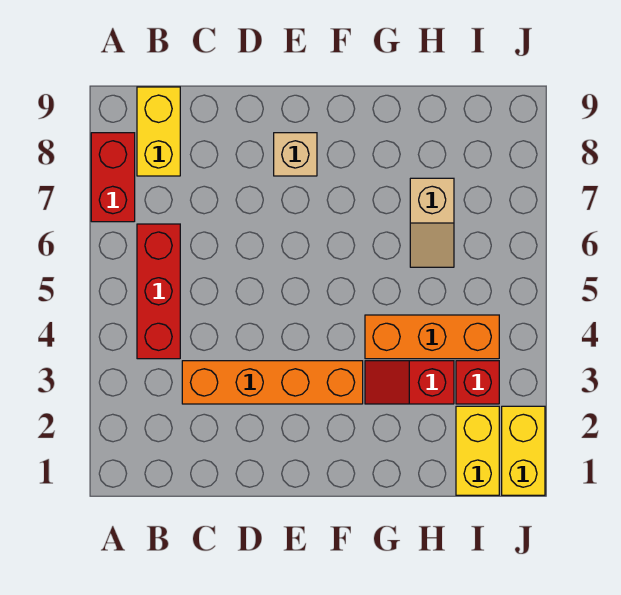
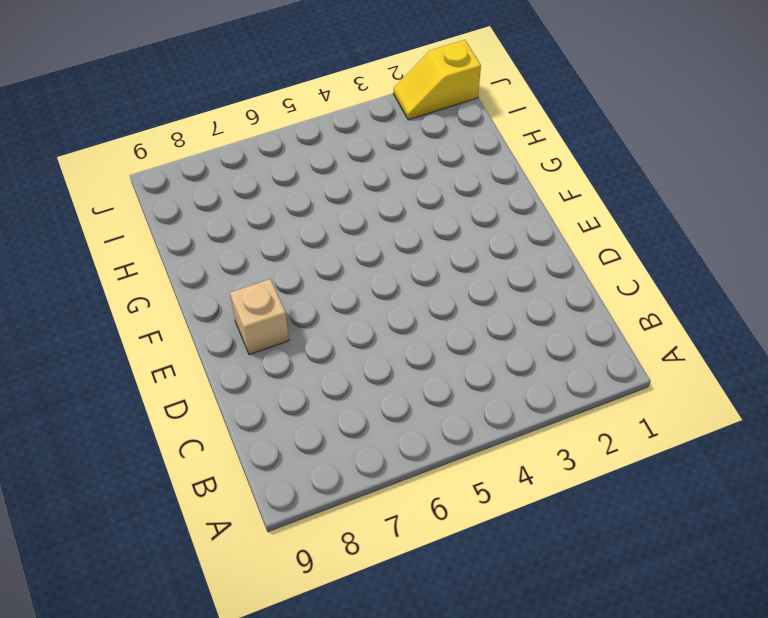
yellow 1x2 slope [393,40,481,120] -> yellow 1x2 brick [502,406,545,495]
none -> red 1x2 brick [91,133,135,222]
none -> red 1x3 brick [137,224,180,359]

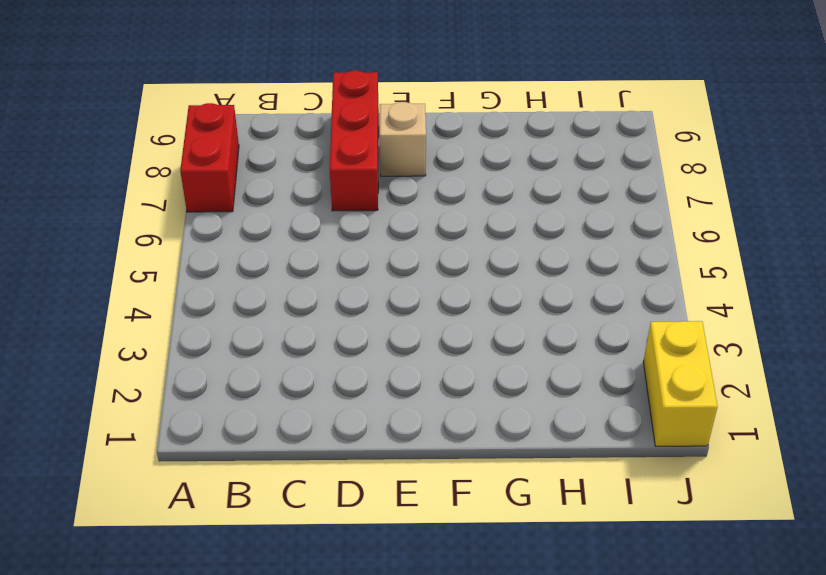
red 1x3 brick [330,71,379,211] -> red 1x3 brick moved to [137,224,180,359]
none -> yellow 1x2 brick [137,87,180,176]
none -> orange 1x4 brick [182,361,363,404]

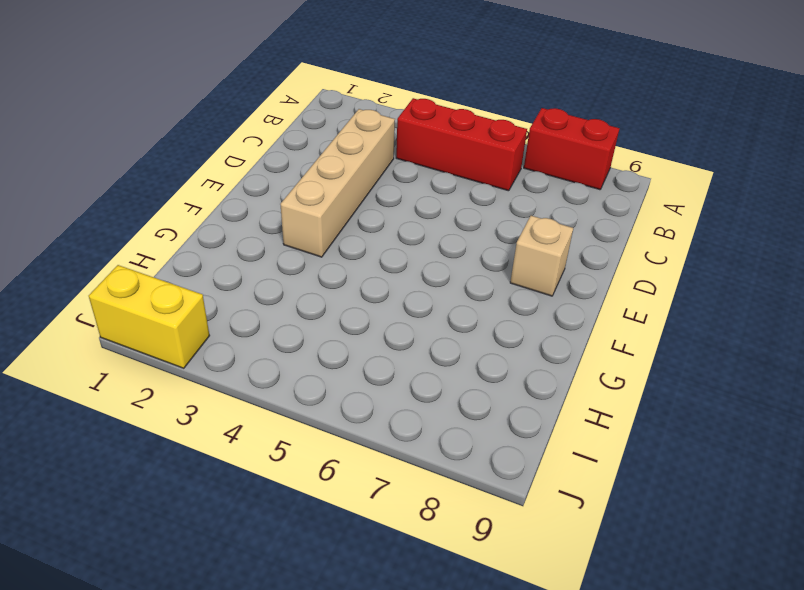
tan 1x4 brick [280,109,395,257] -> orange 1x4 brick [182,361,363,404]
none -> yellow 1x2 brick [137,87,180,176]
none -> red 1x2 slope [365,361,454,404]

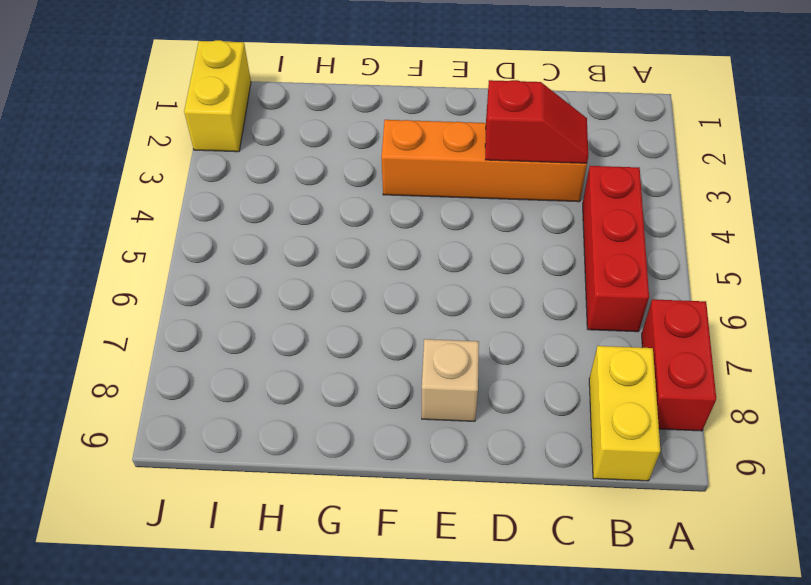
red 1x2 slope [485,80,588,163] -> red 1x2 slope moved to [365,361,454,404]
none -> orange 1x3 brick [365,315,499,359]
none -> tan 1x2 slope [410,178,454,267]

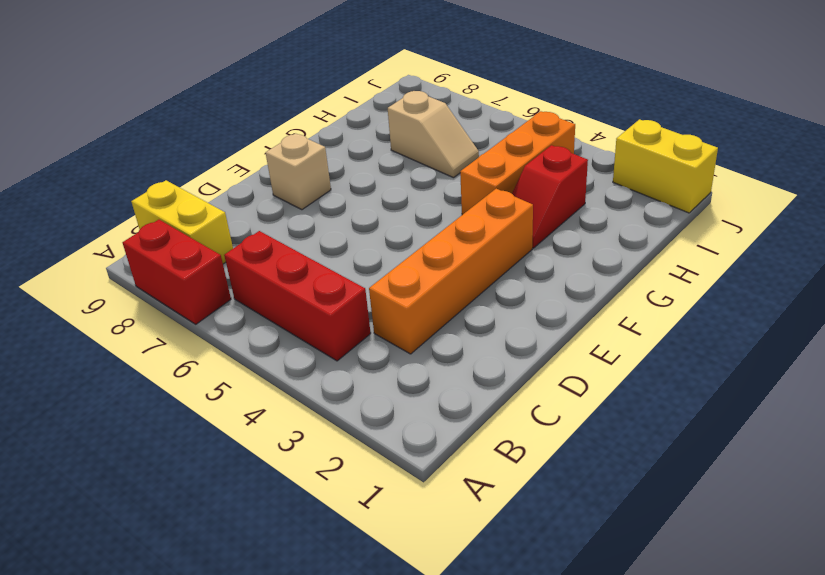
none -> yellow 1x2 brick [456,406,499,495]
none -> red 1x1 brick [456,361,499,404]

